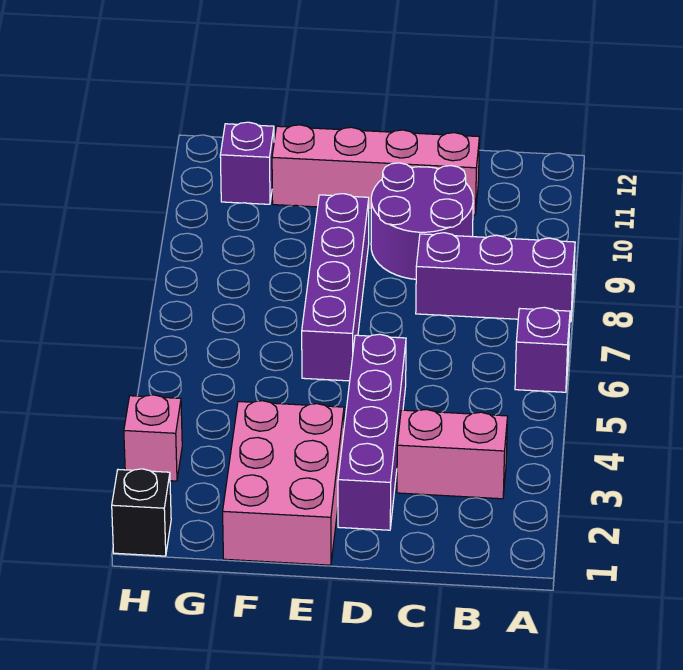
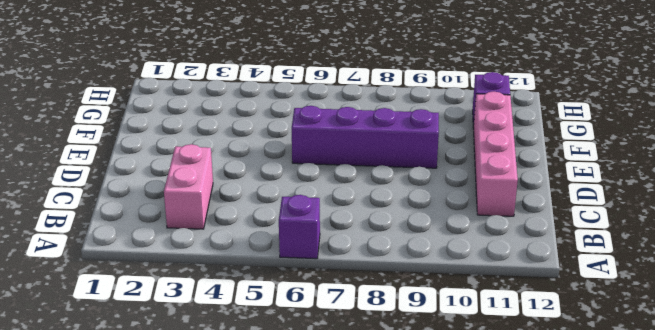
none -> purple 1x3 brick [416,233,575,322]
none -> purple 2x2 round brick [371,163,473,279]

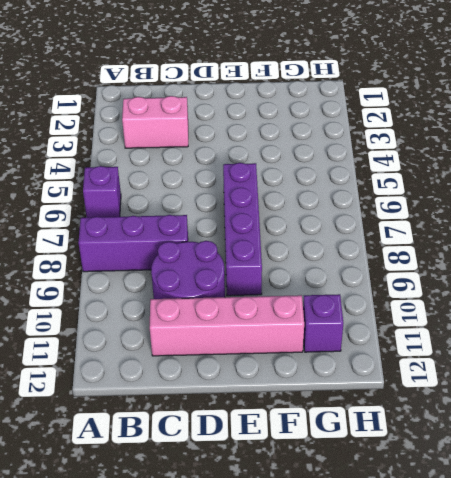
none -> purple 1x4 brick [338,334,406,530]
none -> pink 2x3 brick [223,401,344,565]

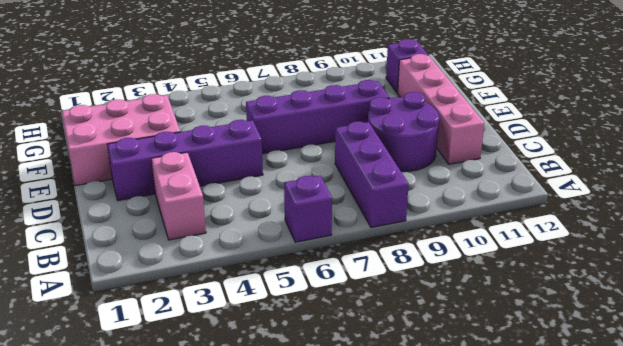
none -> black 1x1 brick [112,469,171,556]
none -> pink 1x1 brick [124,395,182,481]

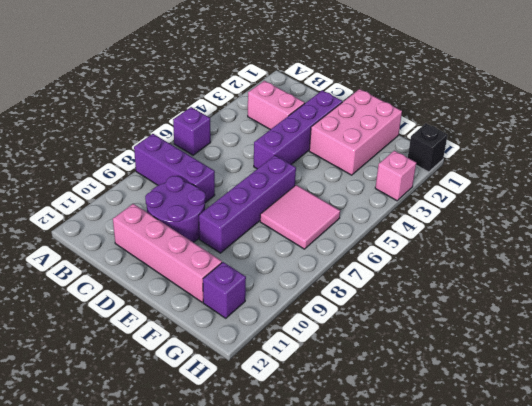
pink 2x2 tile [260,185,340,249] -> none

